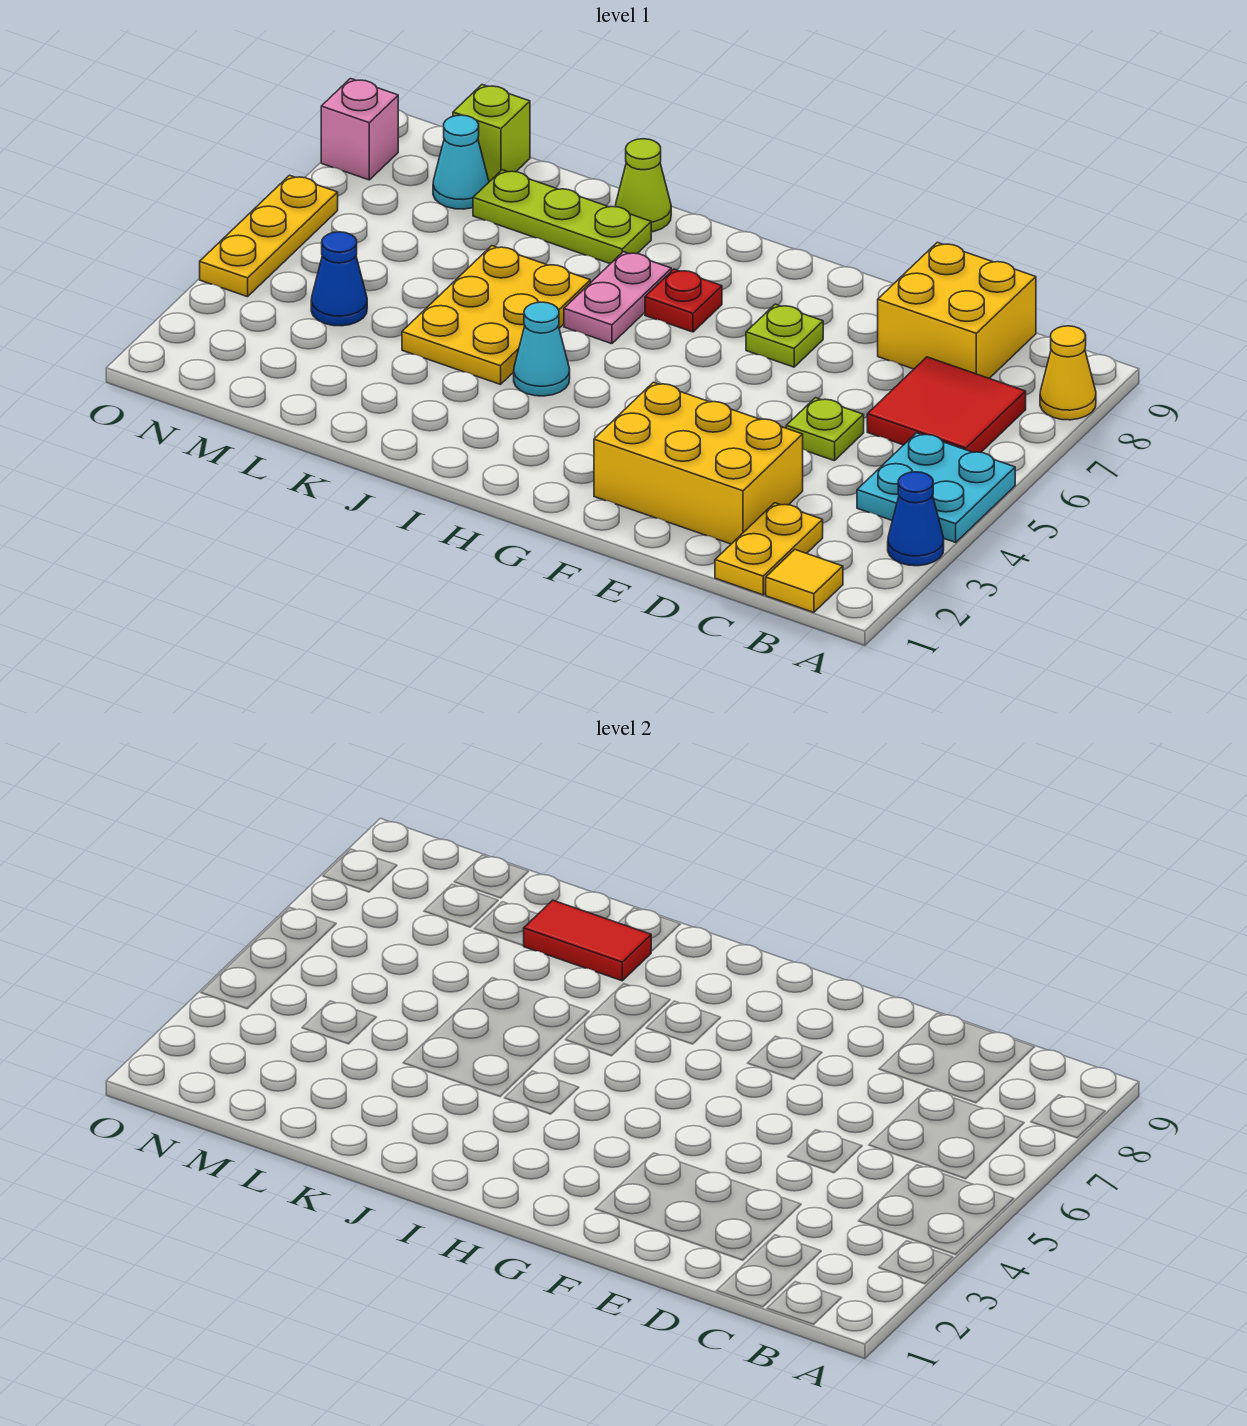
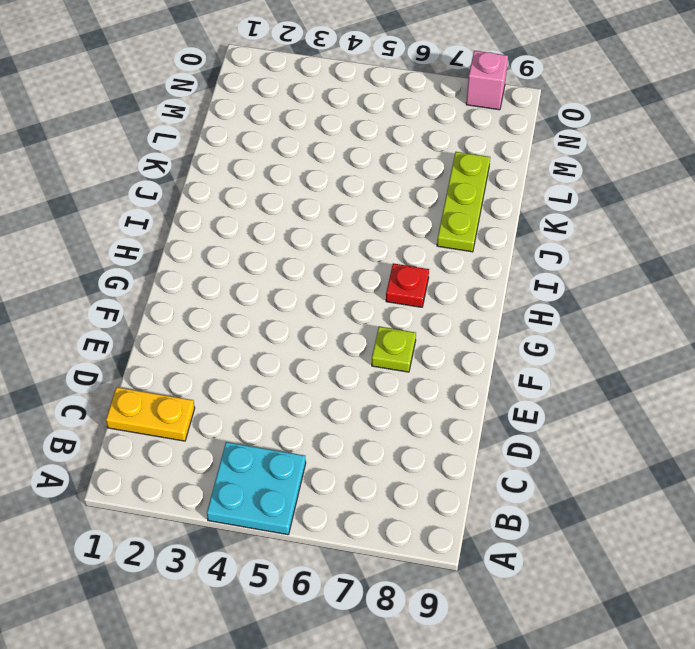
none -> blue 1x1 cone [888,472,944,566]
none -> yellow 1x1 cone [1040,326,1096,420]
none -> yellow 1x1 tile [766,550,843,612]

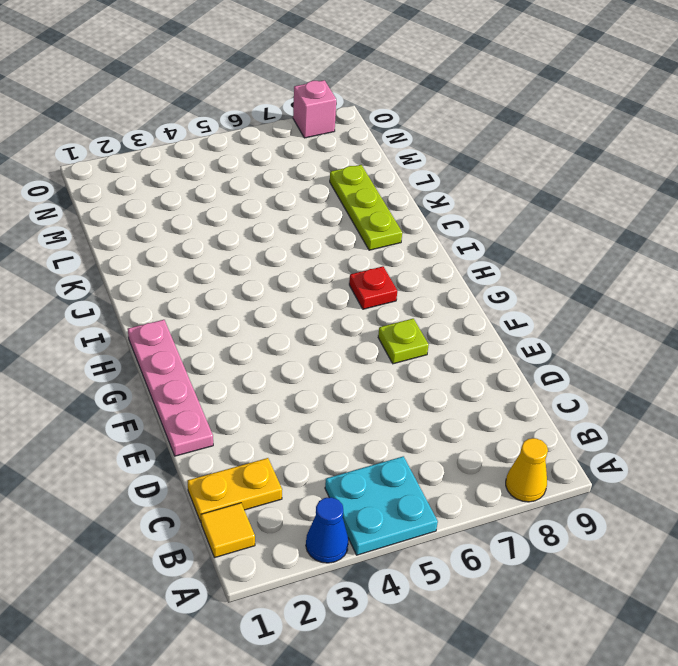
pink 1x4 plate [128,320,213,456] -> none
none -> red 2x2 tile [867,357,1026,452]
none -> yellow 2x2 brick [878,242,1036,378]
none -> yellow 2x3 brick [594,382,803,544]

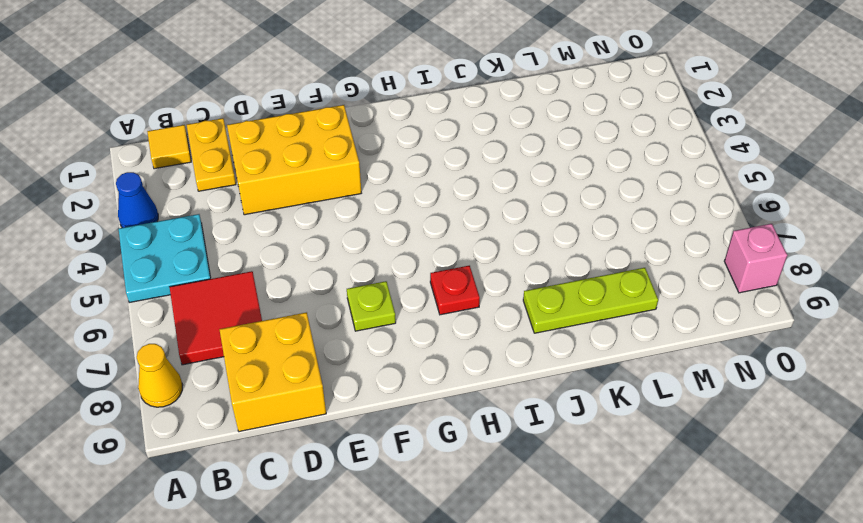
none -> lime 1x1 plate [786,398,864,461]
none -> cyan 1x1 cone [514,302,570,396]
none -> pink 1x2 plate [564,252,671,344]

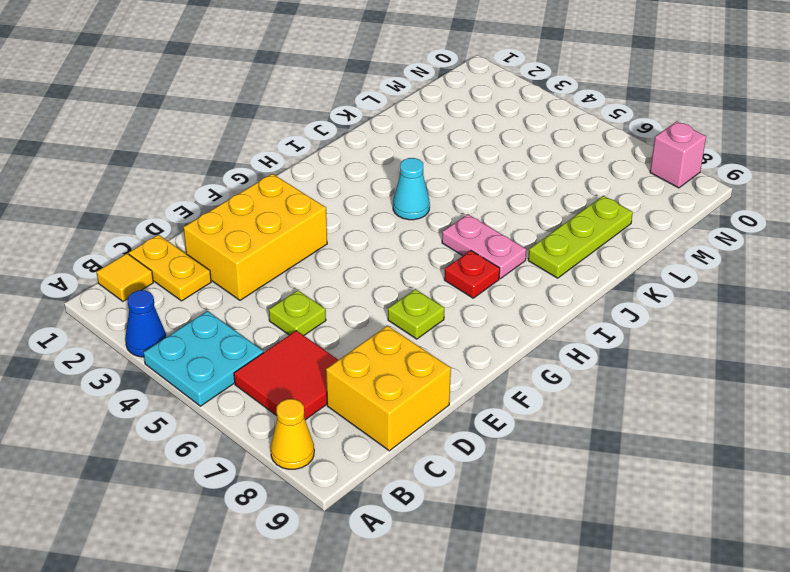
none -> yellow 2x3 plate [402,246,590,384]
none -> lime 1x1 cone [615,139,671,232]
none -> blue 1x1 cone [311,232,367,326]

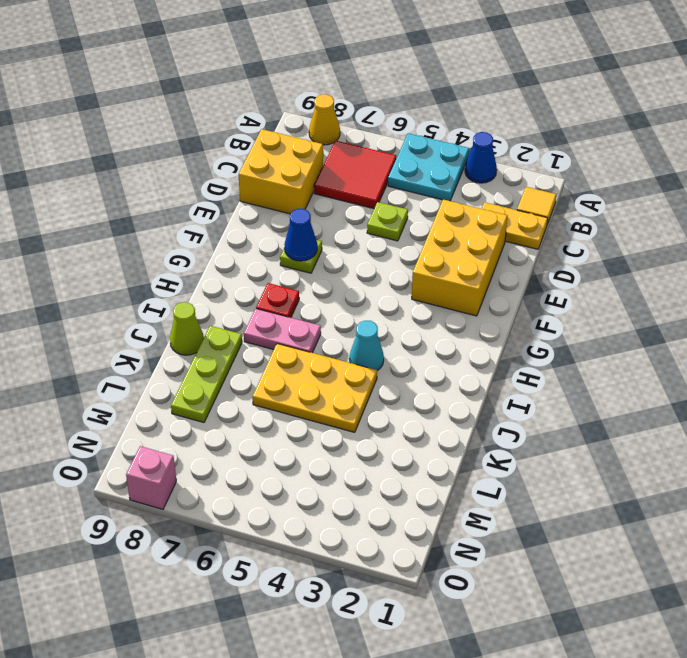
blue 1x1 cone [285,209,317,261] -> blue 1x1 cone moved to [311,232,367,326]
none -> cyan 1x1 cone [433,115,489,209]
none -> lime 1x1 brick [453,85,530,182]
none -> yellow 1x3 plate [200,175,338,297]

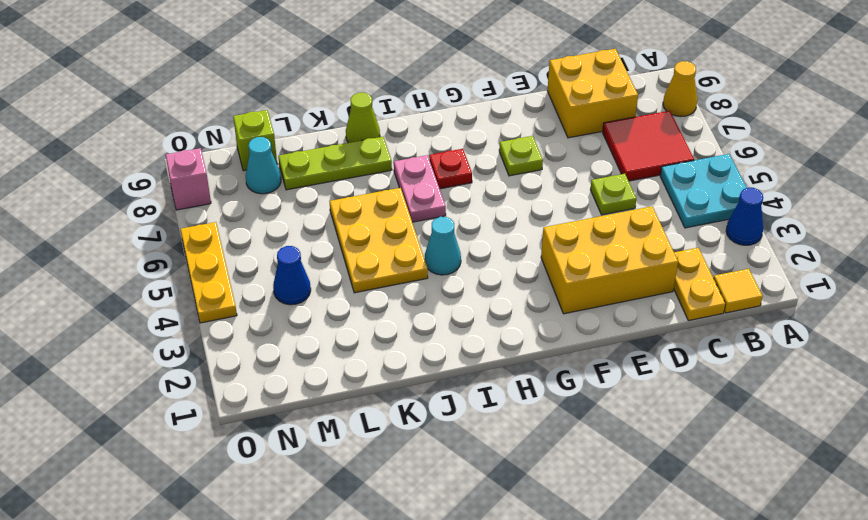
none -> red 1x2 tile [524,900,652,981]

